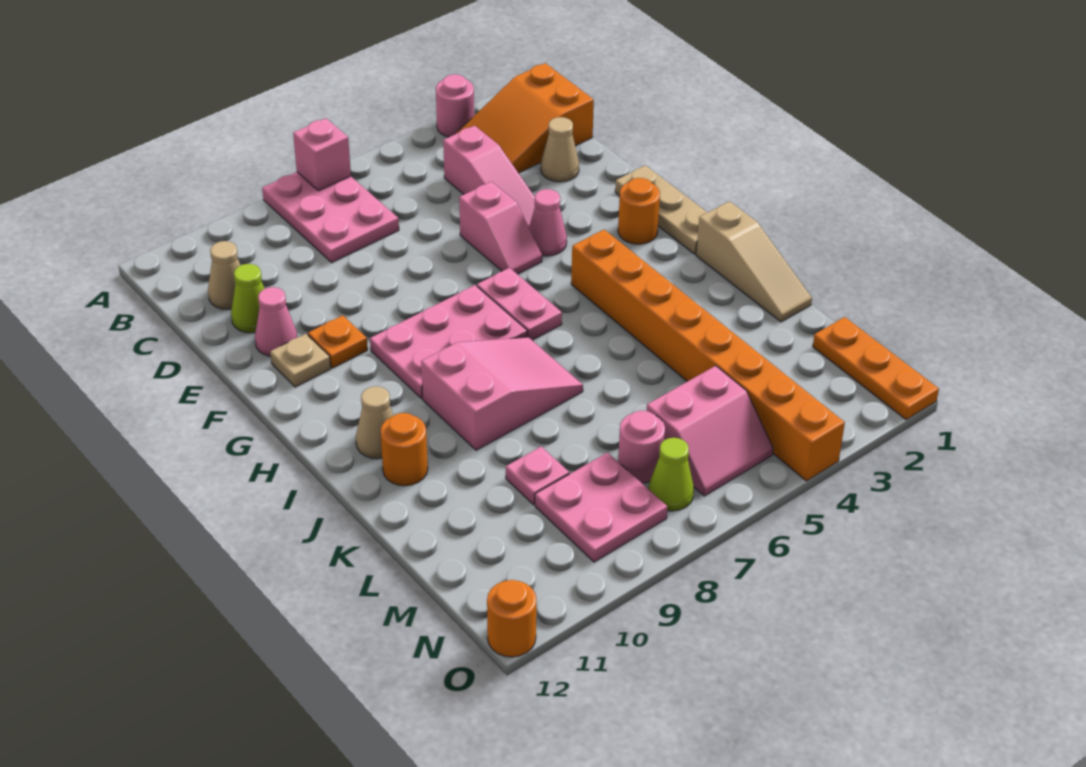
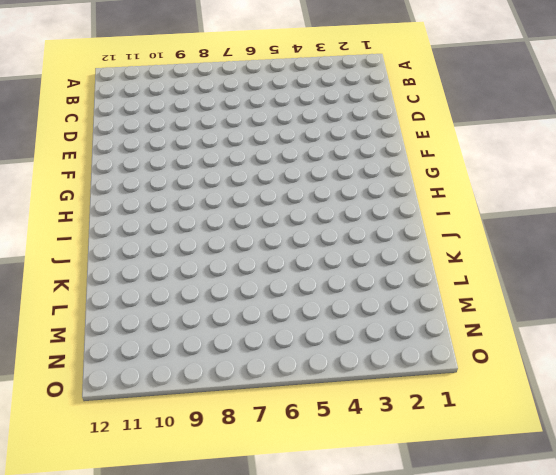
none -> pink 1x1 round brick [436,74,474,137]
none -> pink 2x3 plate [262,172,399,263]
none -> orange 2x3 slope [456,63,594,173]

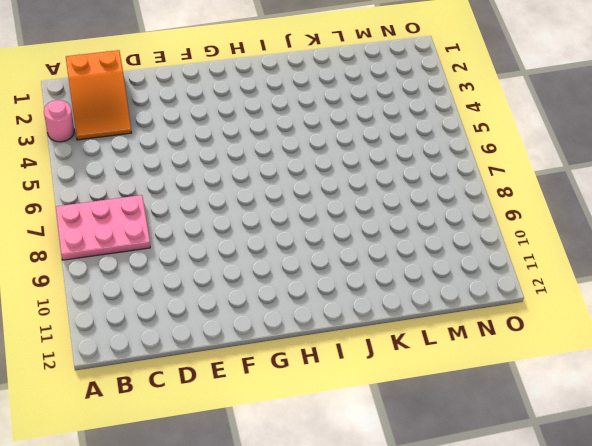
none -> pink 1x3 slope [443,126,535,227]
none -> tan 1x1 cone [208,241,240,309]
none -> tan 1x1 cone [541,117,579,182]

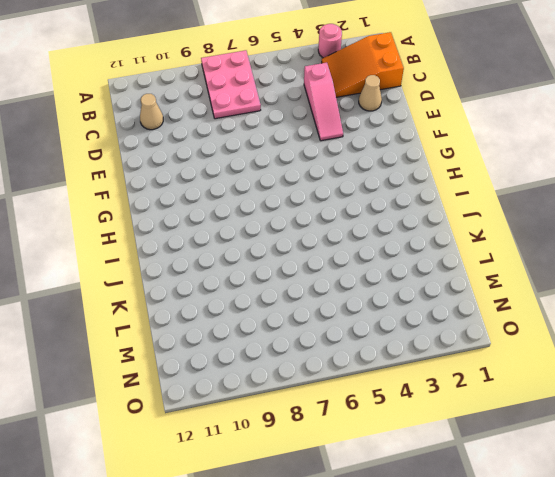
none -> lime 1x1 cone [231,264,265,333]
none -> pink 1x2 slope [459,182,542,274]
none -> pink 1x1 cone [255,287,297,356]

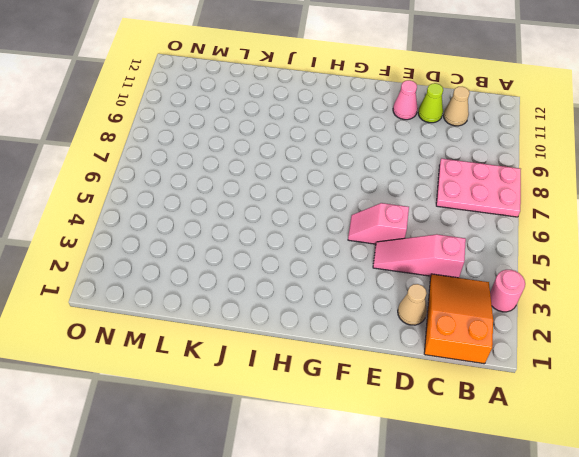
none -> tan 1x3 plate [615,165,707,254]
none -> pink 1x1 cone [529,189,567,256]
none -> orange 1x1 plate [308,315,368,368]

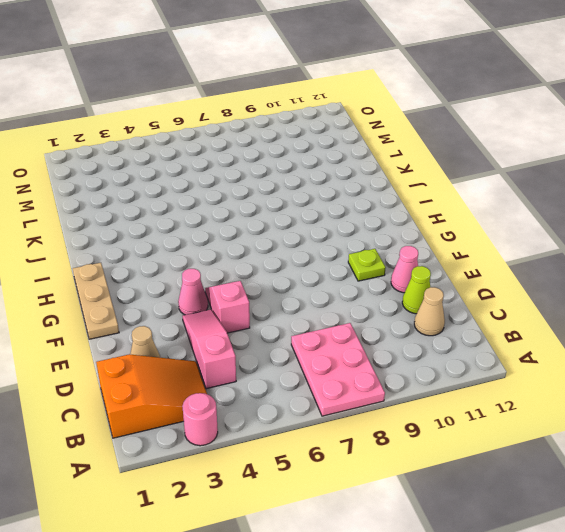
lime 1x1 plate [348,249,386,281] -> orange 1x1 plate [308,315,368,368]
none -> tan 1x1 plate [270,334,331,387]
none -> orange 1x1 round brick [618,178,660,244]
none -> pink 1x2 plate [477,268,562,340]

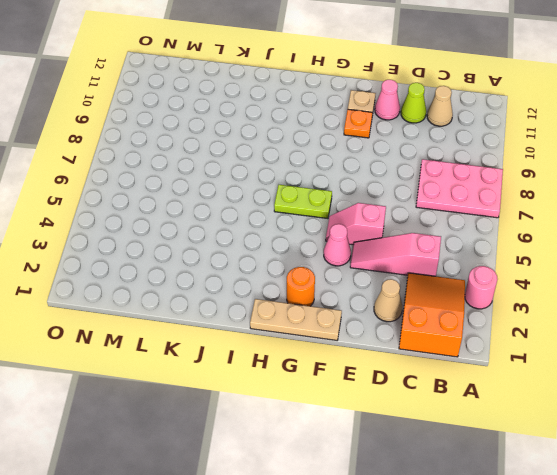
lime 1x2 plate [274,185,332,219] -> pink 1x2 plate [477,268,562,340]
none -> pink 2x3 plate [370,285,527,399]
none -> orange 1x8 brick [571,230,845,481]
none -> tan 1x3 slope [696,201,812,322]

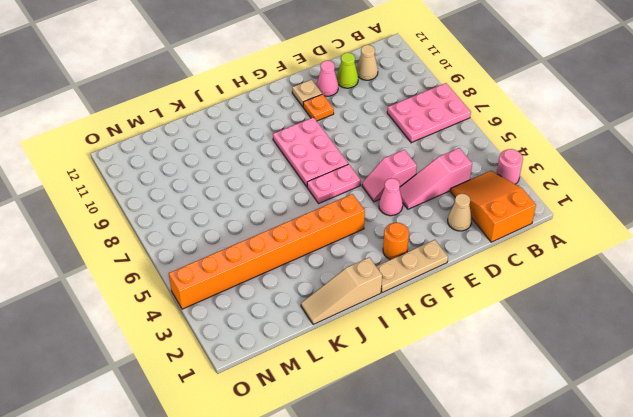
none -> pink 2x3 slope [421,337,583,450]
none -> tan 1x1 cone [356,386,393,459]
none -> orange 1x1 round brick [380,413,428,486]

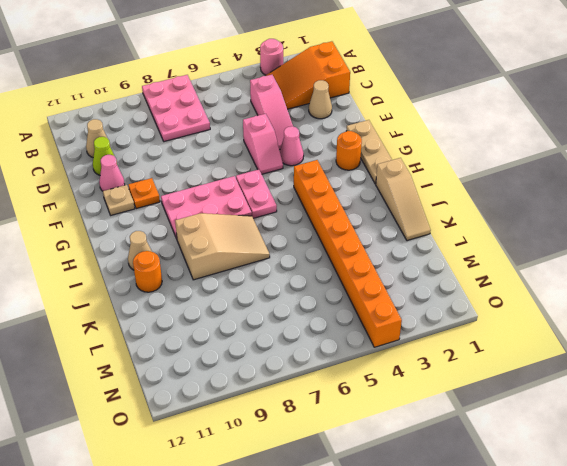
tan 2x3 slope [175,213,270,280] -> pink 2x3 slope [421,337,583,450]
none -> pink 1x1 plate [506,447,569,505]
none -> orange 1x3 plate [813,317,939,420]
none -> pink 2x2 slope [647,366,773,496]

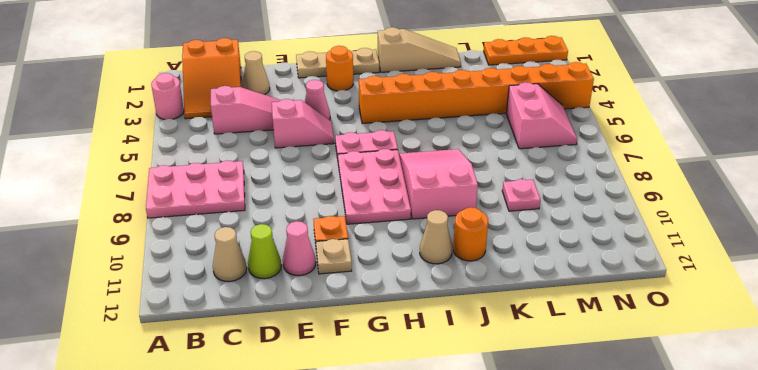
none -> pink 1x1 round brick [618,411,665,483]
none -> pink 2x2 plate [535,453,668,562]
none -> lime 1x1 cone [649,438,694,511]

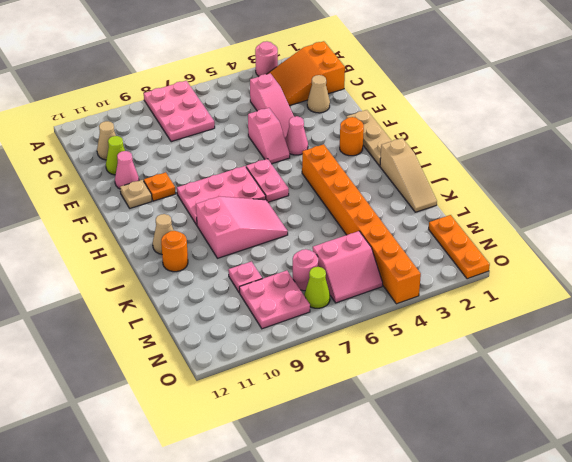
none -> orange 1x1 round brick [487,580,536,657]
none -> pink 1x1 brick [293,118,351,191]

